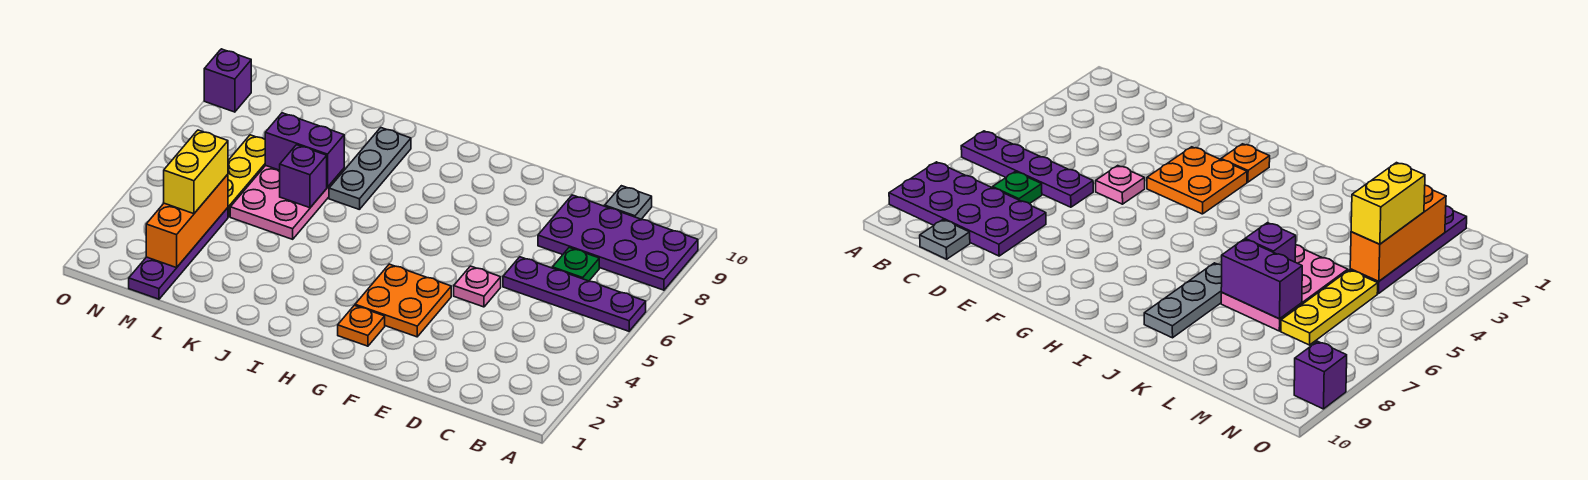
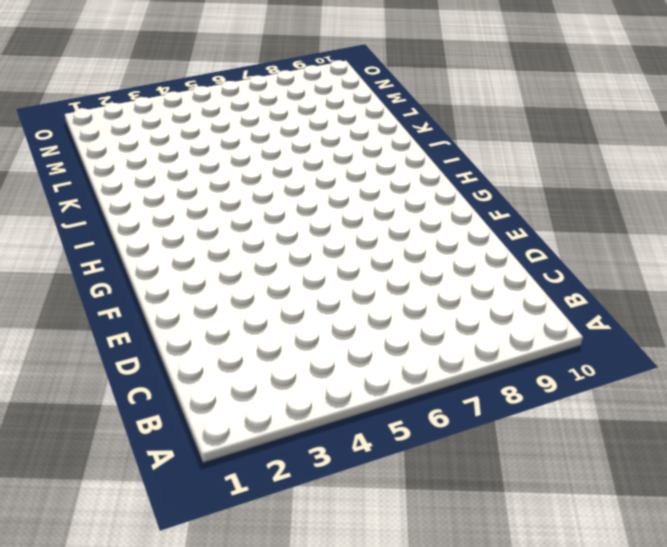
none -> purple 1x4 plate [503,257,646,331]
none -> purple 2x4 plate [538,195,698,290]
none -> green 1x1 plate [552,248,599,281]

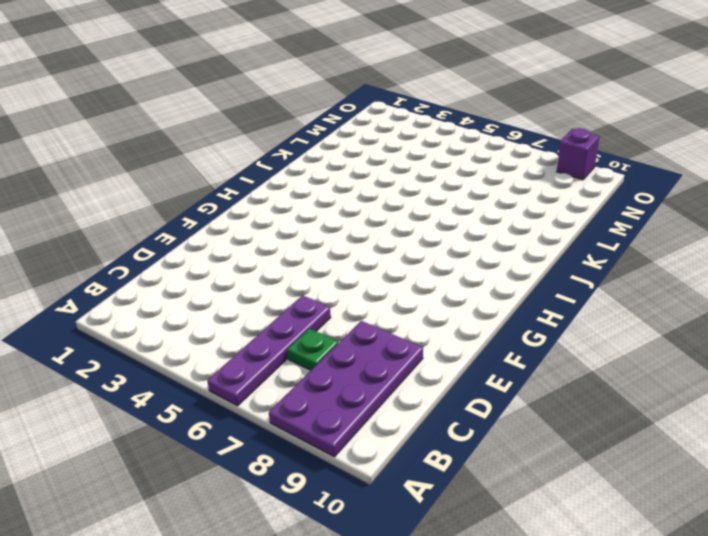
none -> grey 1x1 plate [605,186,652,219]
none -> pink 1x1 plate [454,266,501,307]
none -> orange 2x2 plate [355,264,451,337]

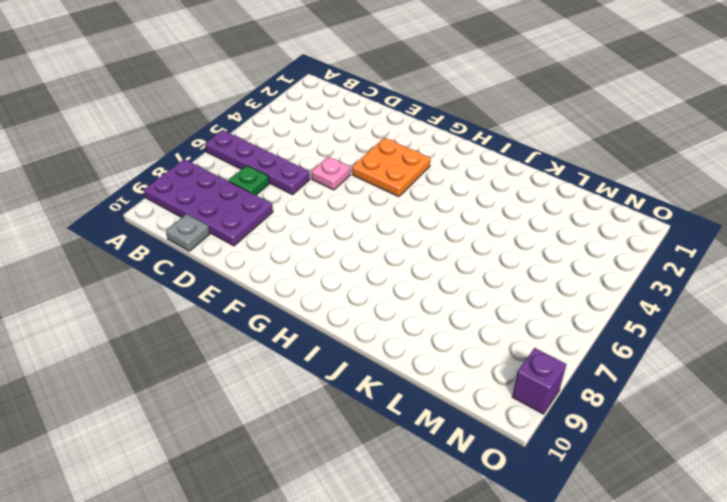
none -> orange 1x1 plate [338,305,385,346]
none -> grey 1x3 plate [329,128,411,210]
none -> pink 2x3 plate [230,165,344,239]

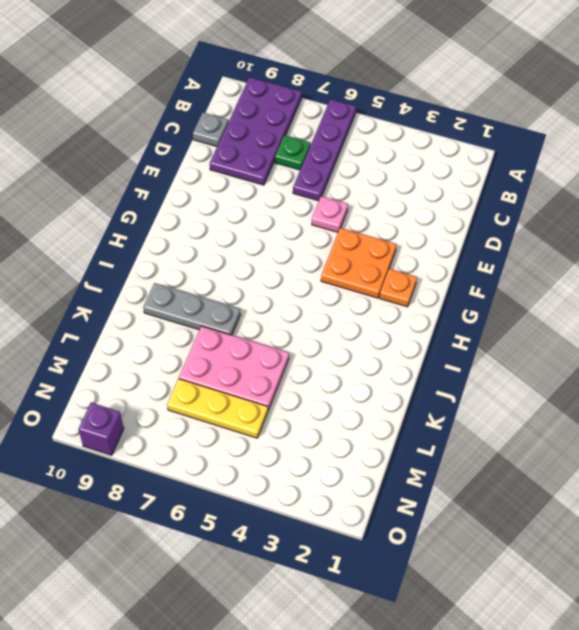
none -> purple 1x4 plate [129,208,228,299]
none -> purple 1x1 brick [280,145,327,208]
none -> purple 1x2 brick [265,113,344,187]

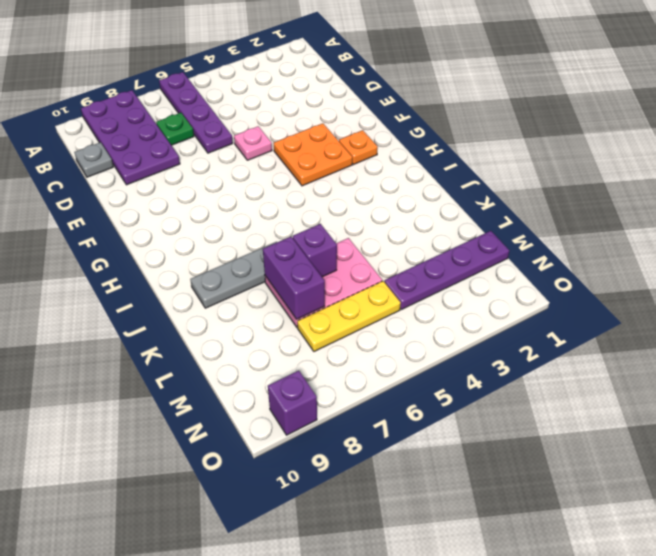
none -> orange 1x3 brick [146,174,228,268]
none -> yellow 1x2 brick [164,130,228,214]

